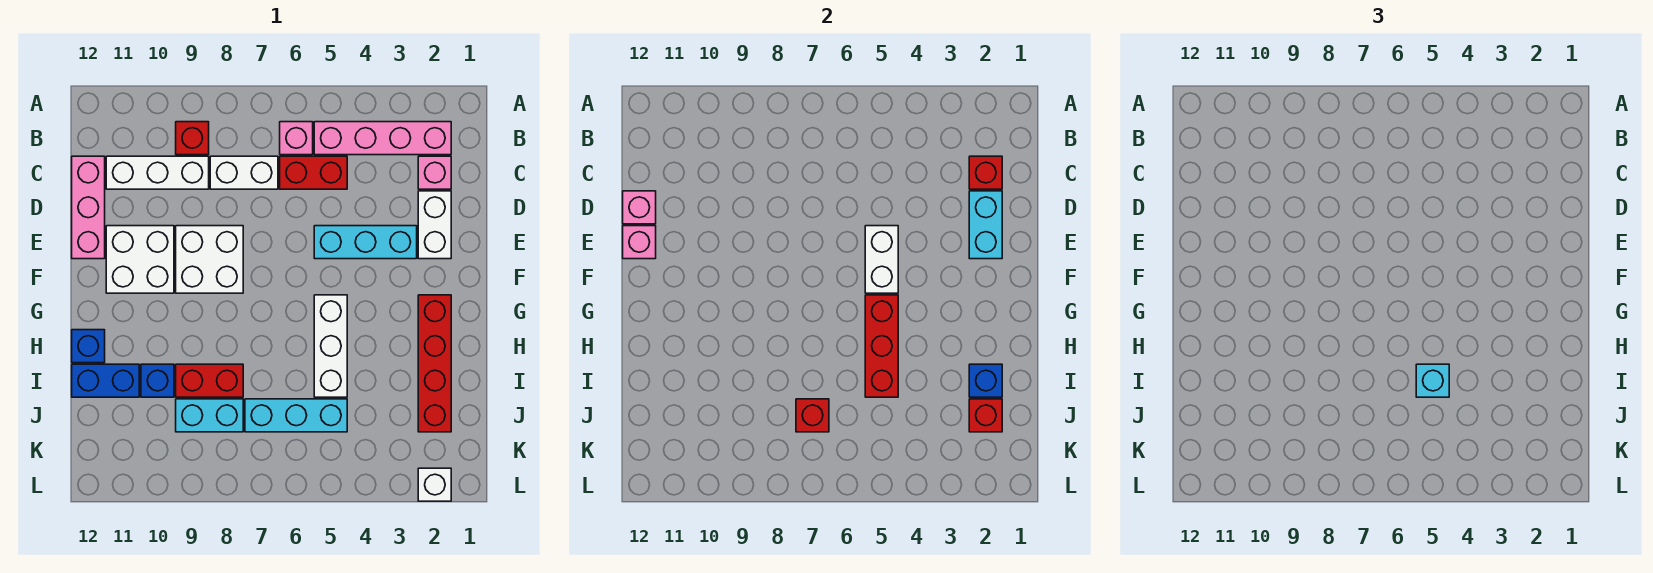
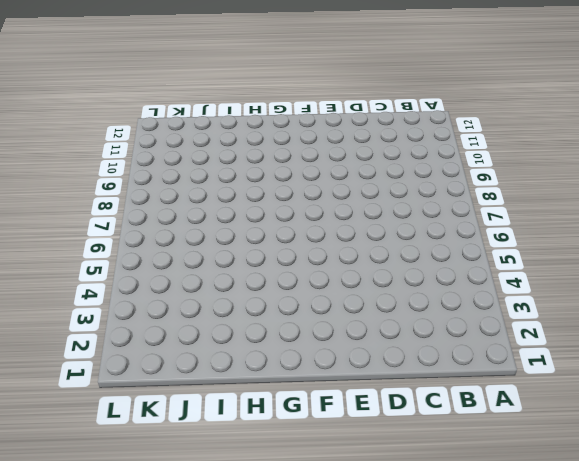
none -> pink 1x4 brick [314,122,451,155]
none -> pink 1x1 brick [280,122,313,155]
none -> red 1x1 brick [176,122,209,155]
none -> pink 1x1 brick [418,156,451,189]

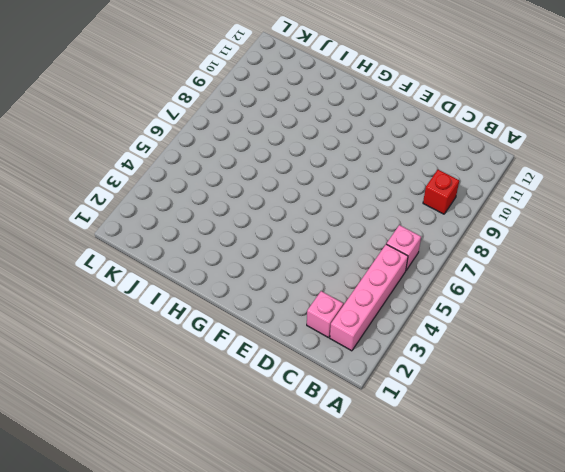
none -> red 1x2 brick [280,156,347,189]
none -> white 1x2 brick [210,156,278,189]
none -> white 1x3 brick [106,156,209,189]
none -> pink 1x3 brick [72,156,105,259]

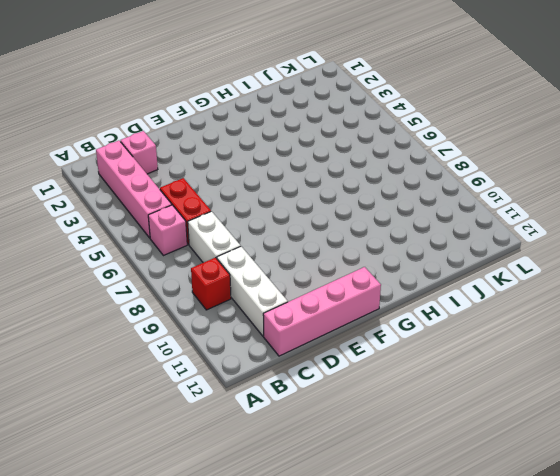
pink 1x4 brick [263,267,381,356] -> pink 1x3 brick [72,156,105,259]
none -> white 1x2 brick [418,191,451,259]
none -> cyan 1x3 brick [314,226,417,259]
none -> white 2x2 brick [176,226,243,293]
none -> white 2x2 brick [106,226,174,293]

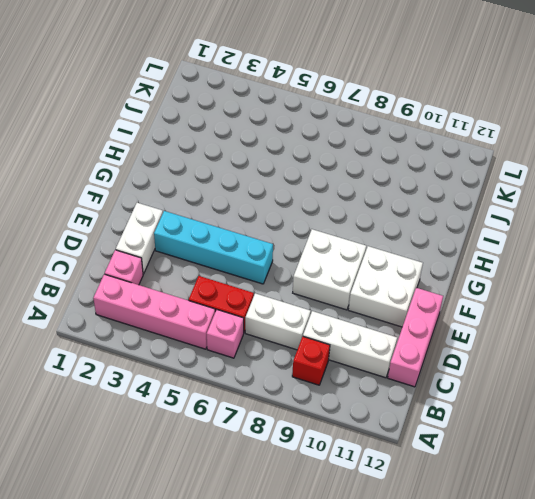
cyan 1x4 brick [154,211,273,284] -> cyan 1x3 brick [314,226,417,259]
none -> red 1x4 brick [418,295,451,432]
none -> white 1x3 brick [314,295,347,397]
none -> blue 1x1 brick [72,330,105,363]
none -> red 1x2 brick [176,364,243,397]

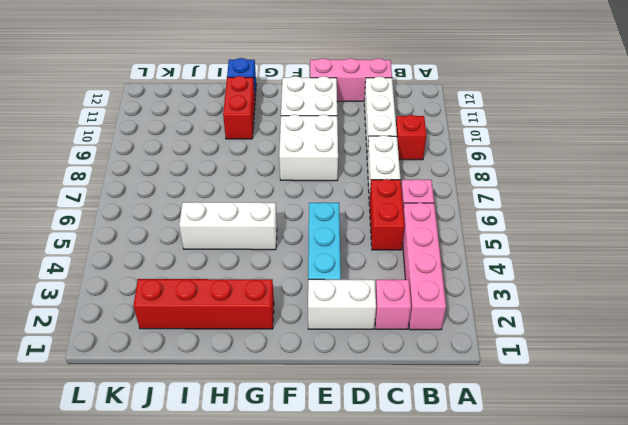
red 1x2 brick [223,76,255,139] -> red 1x2 brick moved to [176,364,243,397]
none -> blue 1x1 brick [141,364,174,397]
none -> blue 1x2 brick [72,364,139,397]
none -> cyan 1x3 brick [245,399,347,432]
none -> cyan 1x2 brick [176,399,243,432]

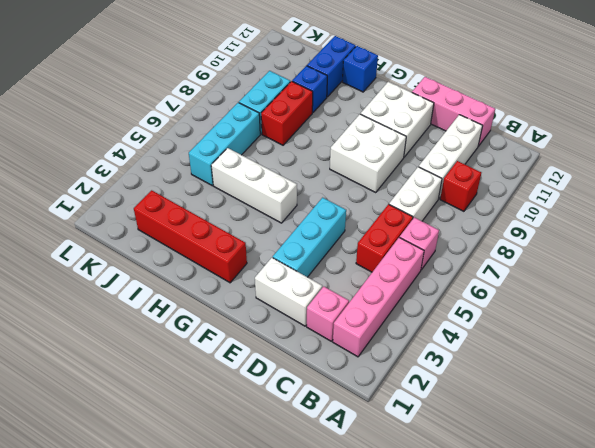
none -> white 1x1 brick [418,468,451,501]
none -> red 1x1 brick [969,156,1002,189]
none -> cyan 1x2 brick [969,191,1002,259]
none -> pink 1x1 brick [623,191,656,224]

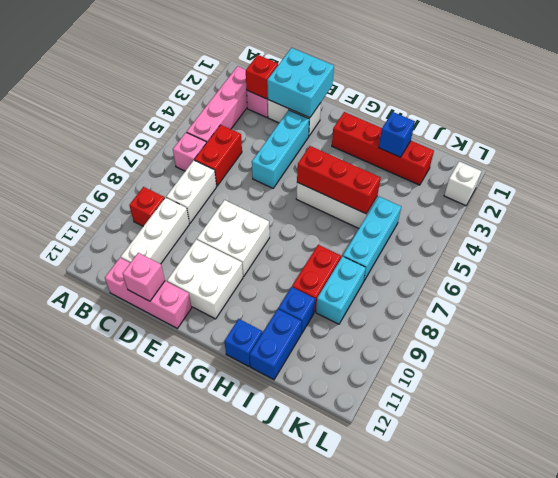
cyan 2x2 brick [267,48,334,118] -> cyan 1x2 brick [969,191,1002,259]
none -> white 1x2 brick [865,226,898,293]
none -> pink 1x1 brick [623,226,656,259]
none -> red 1x1 brick [969,399,1002,432]
none -> red 1x1 brick [796,399,829,432]

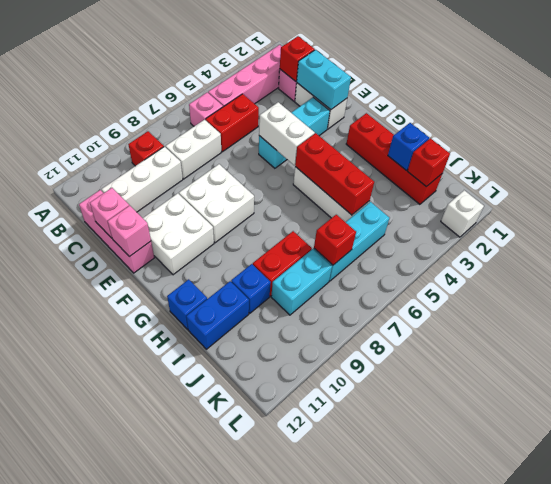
none -> cyan 1x1 brick [1416,364,1449,397]

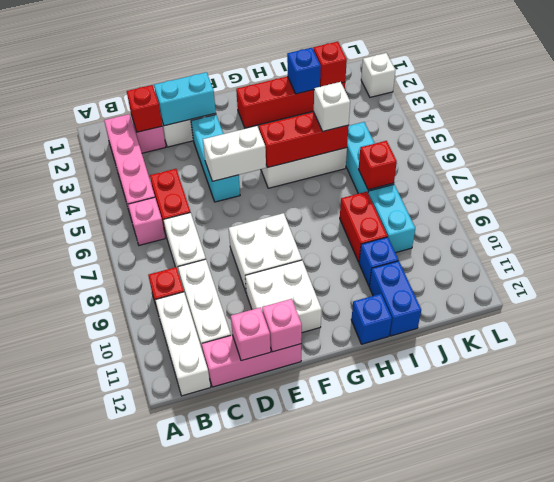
white 1x3 brick [155,292,211,396] -> none
white 1x1 brick [314,82,350,131] -> cyan 1x1 brick [1416,364,1449,397]

